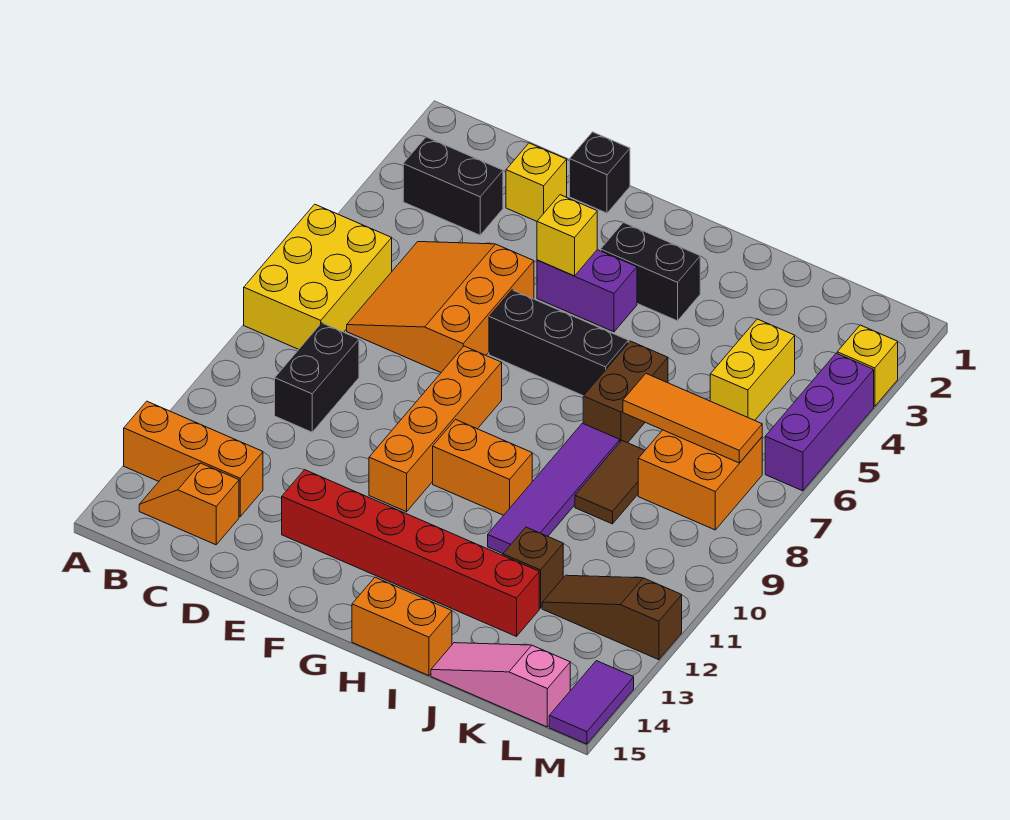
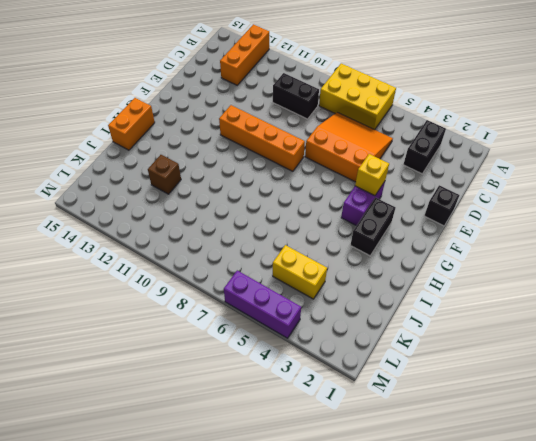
none -> orange 1x2 slope [139,463,239,545]
none -> yellow 1x1 brick [506,143,567,221]
none -> red 1x6 brick [282,470,539,636]

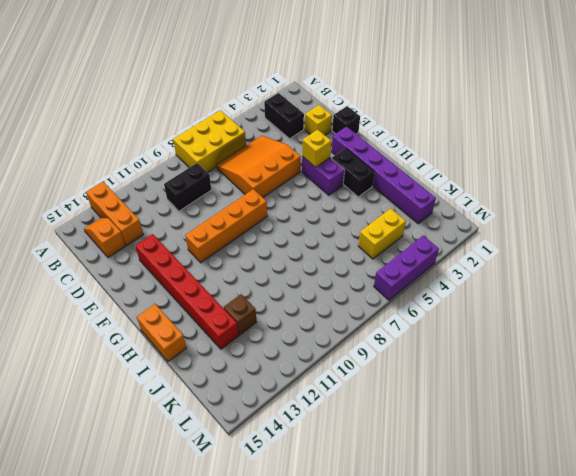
purple 1x6 brick [331,126,436,224] -> none
none -> black 1x3 brick [489,290,628,396]
none -> orange 1x2 brick [433,420,532,515]
none -> brown 1x2 brick [583,341,668,443]

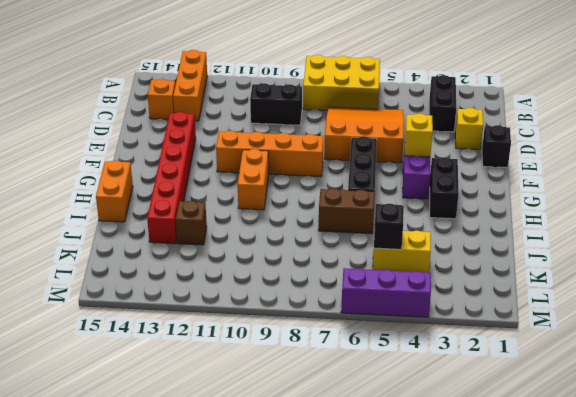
black 1x1 brick [374,204,404,249] -> none
none -> purple 1x4 tile [488,423,620,553]
none -> brown 1x2 tile [575,441,645,524]
none -> pink 1x3 slope [431,643,570,727]

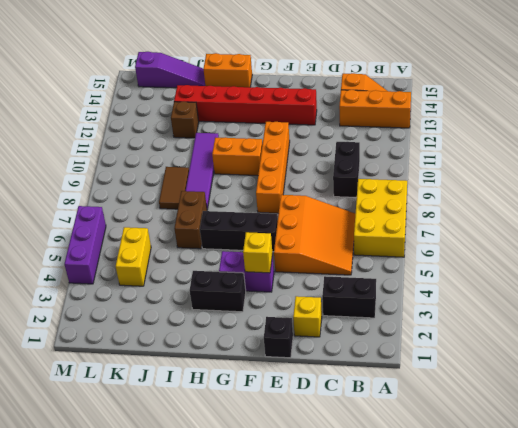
purple 1x3 slope [135,52,205,88] -> pink 1x3 slope [431,643,570,727]
none -> orange 2x2 brick [638,430,762,530]
none -> brown 1x3 slope [542,575,682,660]
none -> yellow 1x1 brick [837,325,898,406]

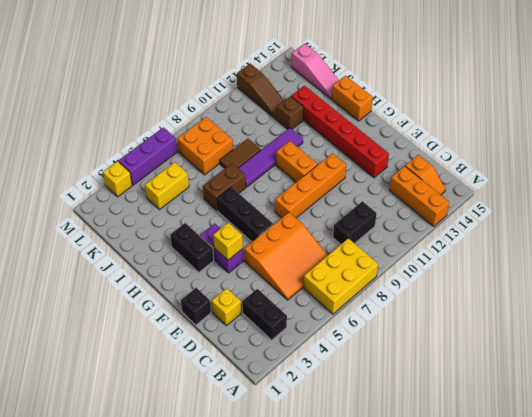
none -> purple 1x2 tile [549,661,634,744]
none -> orange 1x3 tile [623,374,762,463]

